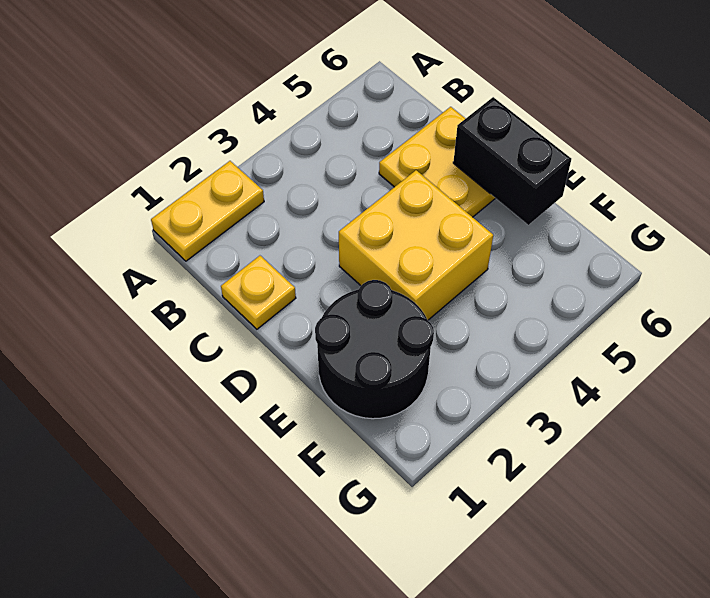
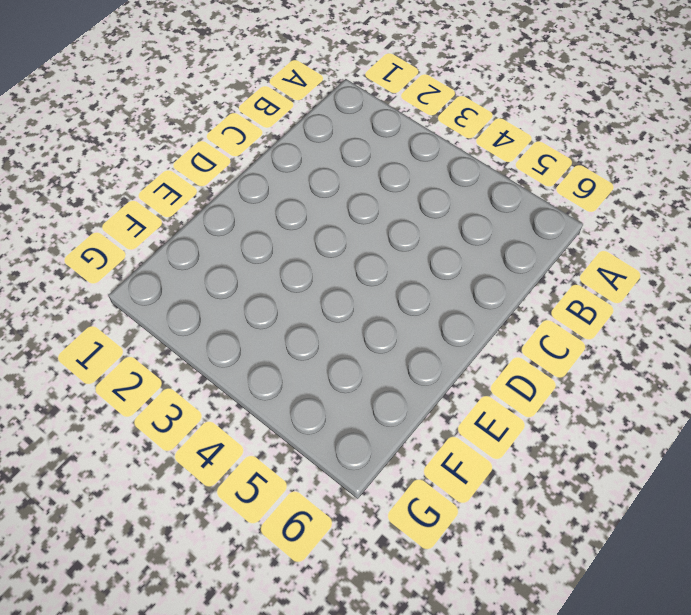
none -> yellow 1x2 plate [151,161,264,261]
none -> yellow 1x1 plate [221,256,296,329]

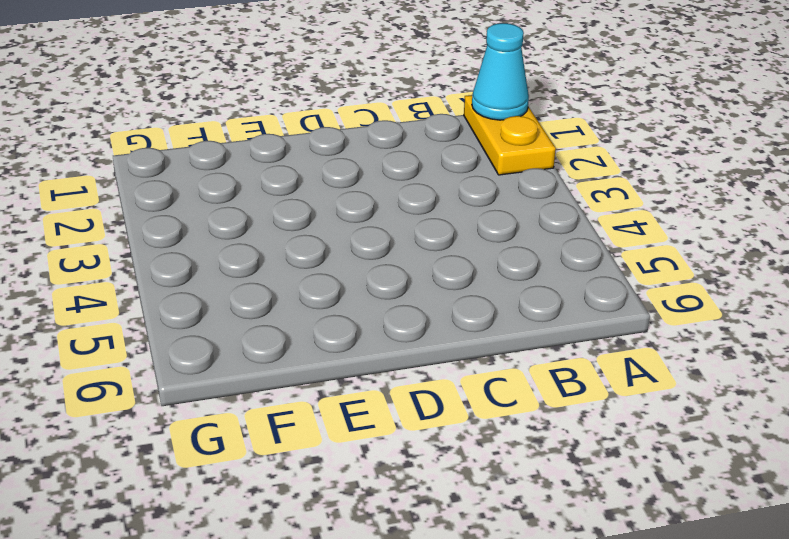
cyan 1x1 cone [472,23,529,120] -> none
none -> yellow 1x1 plate [221,256,296,329]
none -> yellow 2x2 plate [379,107,495,217]

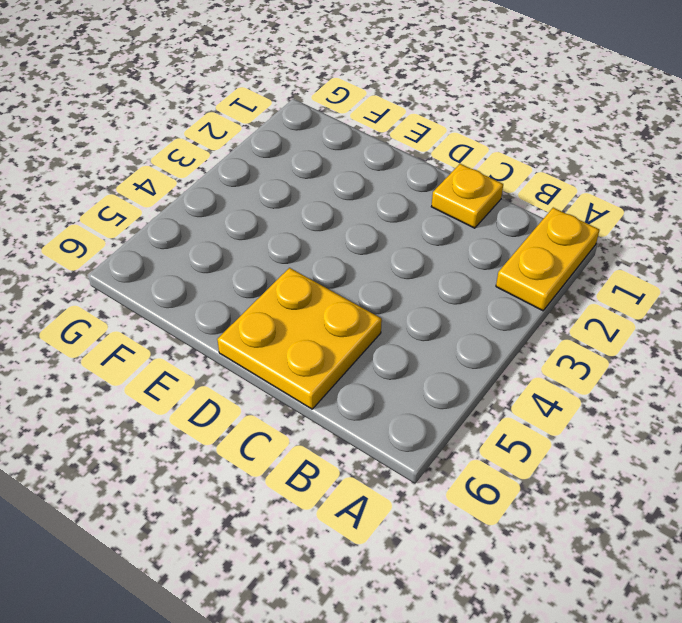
none -> yellow 2x2 brick [339,170,493,320]
none -> black 2x2 round brick [315,280,434,419]

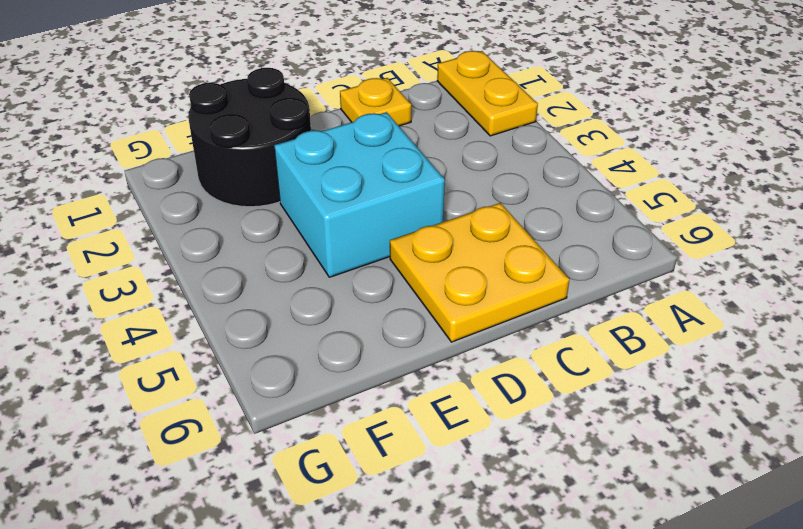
cyan 2x2 brick [274,112,445,277] -> yellow 2x2 brick [339,170,493,320]
none -> black 1x2 brick [453,97,571,225]

